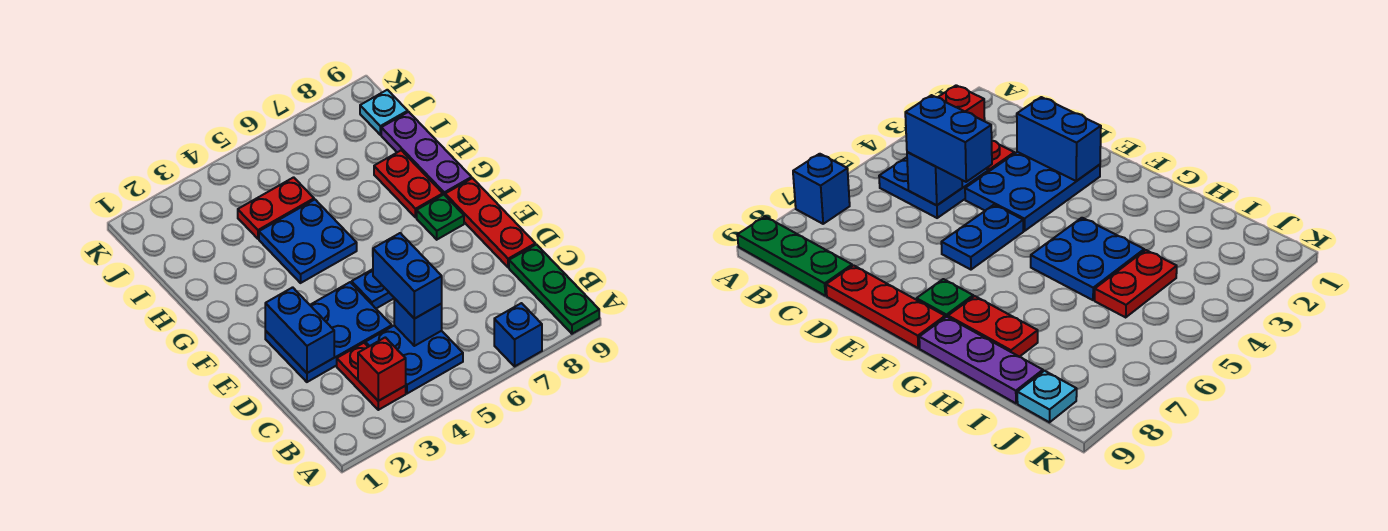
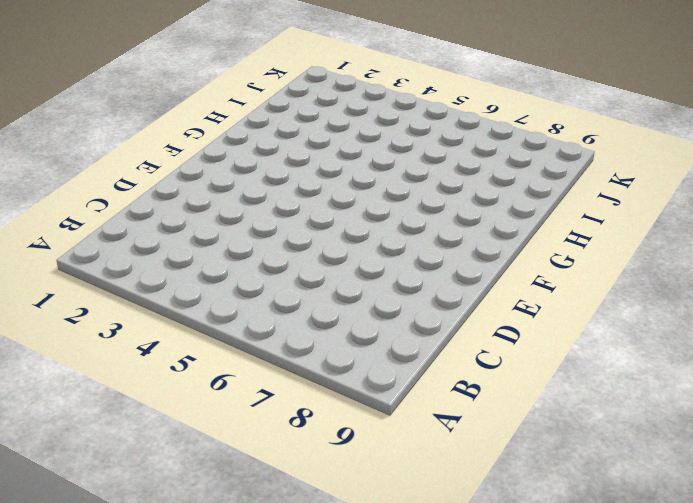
none -> blue 1x1 brick [494,303,542,366]
none -> green 1x3 plate [509,244,599,334]
none -> red 1x2 plate [337,343,406,410]

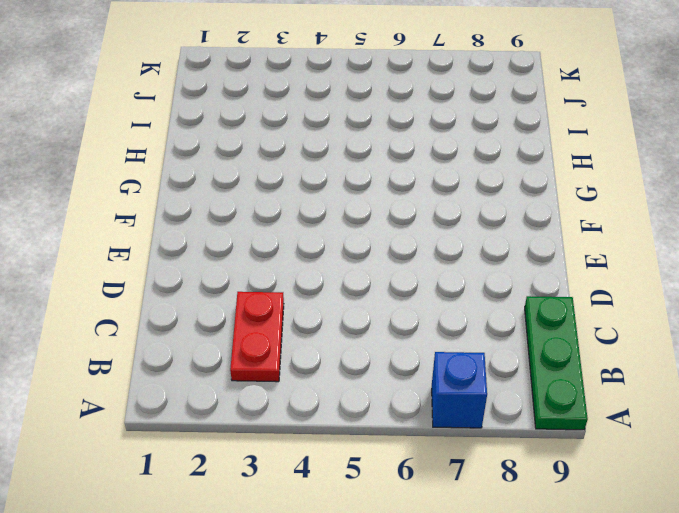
none -> blue 2x2 plate [365,325,463,394]
none -> blue 2x3 plate [265,282,392,382]
none -> red 1x3 plate [445,178,535,267]

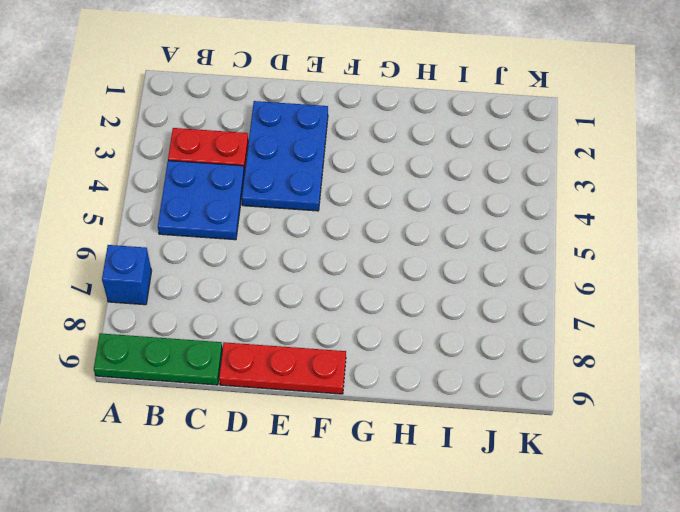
none -> blue 1x2 plate [352,269,394,308]
none -> green 1x1 plate [417,195,464,240]
none -> blue 2x2 plate [259,200,357,283]

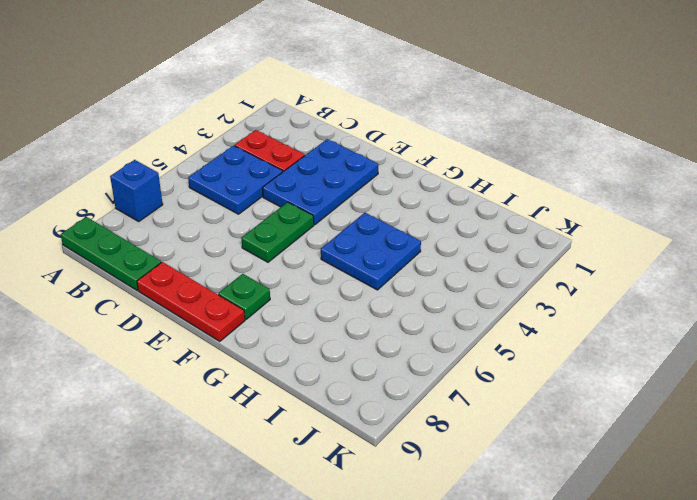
green 1x2 plate [241,202,314,262] -> blue 1x2 plate [352,269,394,308]
none -> red 1x2 plate [374,150,443,218]
none -> purple 1x3 plate [381,112,472,195]
none -> red 1x2 plate [238,177,314,239]

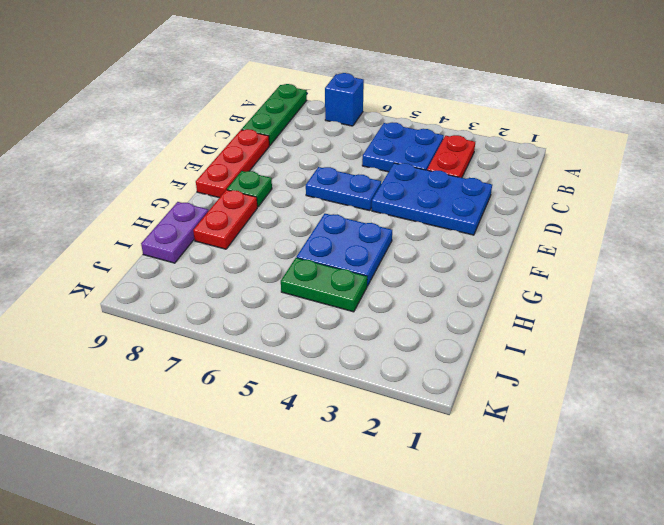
purple 1x2 plate [141,202,208,263] -> purple 1x3 plate [381,112,472,195]
green 1x2 plate [281,258,367,312] -> red 1x2 plate [238,177,314,239]
none -> cyan 1x1 plate [360,90,408,135]
none -> red 1x1 brick [358,337,406,401]
none -> blue 1x1 brick [394,298,442,346]

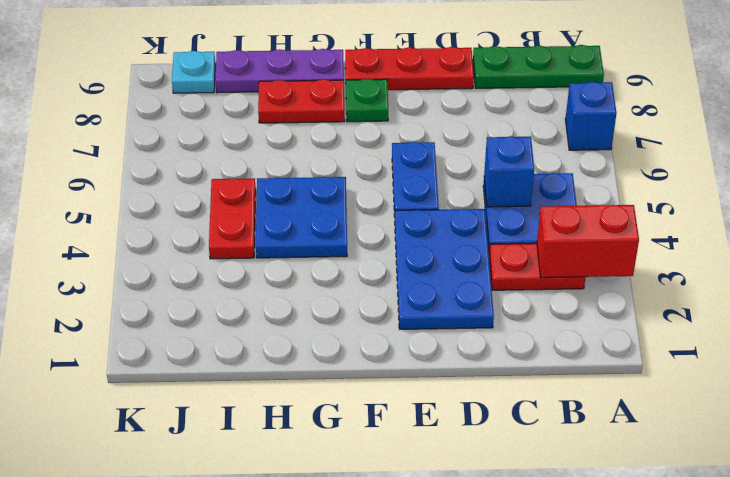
red 1x2 brick [537,205,639,278] -> red 1x1 brick [358,337,406,401]
none -> blue 1x2 brick [265,287,334,373]
none -> blue 1x2 brick [373,233,442,319]

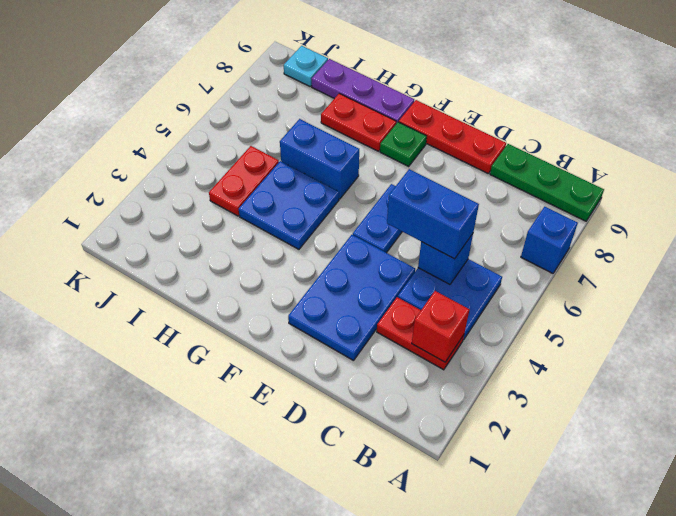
blue 1x2 brick [280,119,359,199] -> blue 1x2 brick moved to [265,287,334,373]

